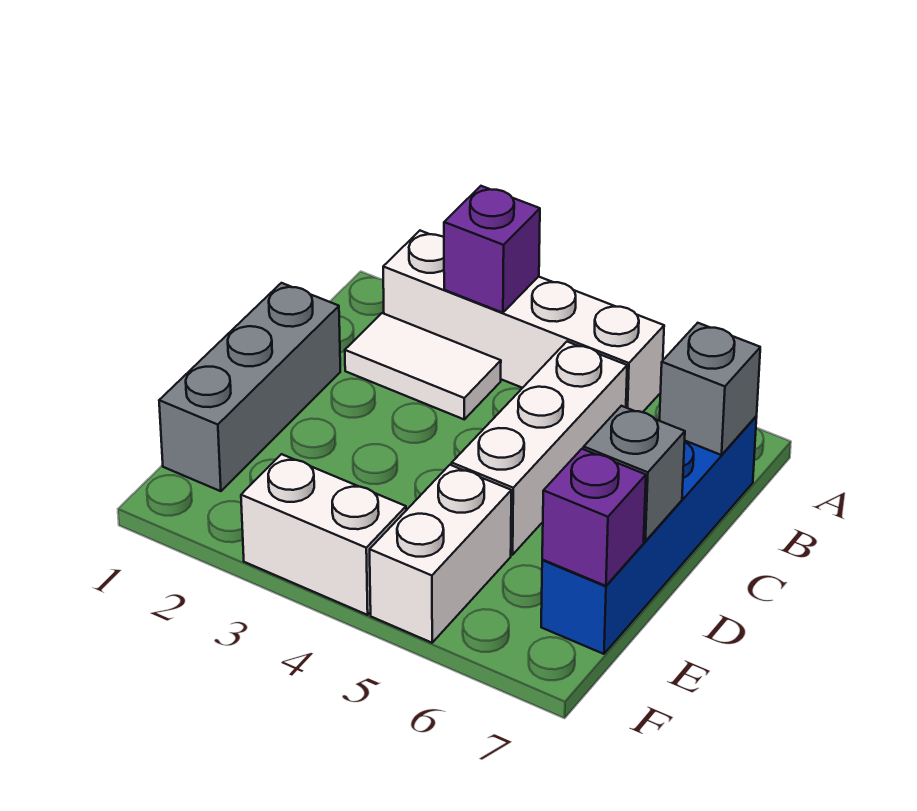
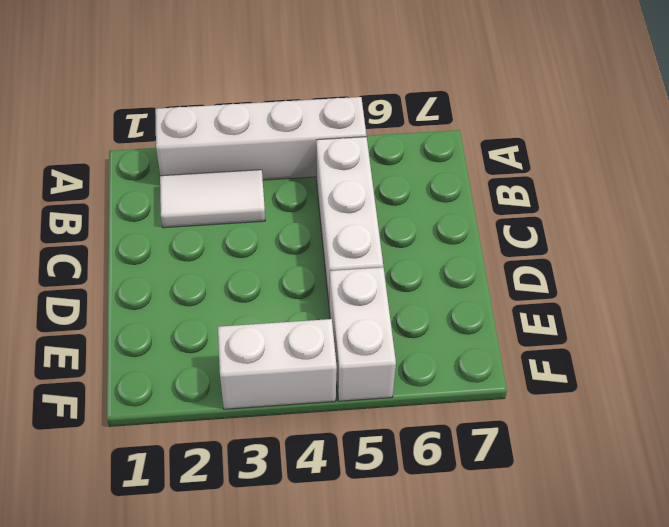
none -> blue 1x4 brick [541,416,757,654]
none -> grey 1x3 brick [159,283,340,491]

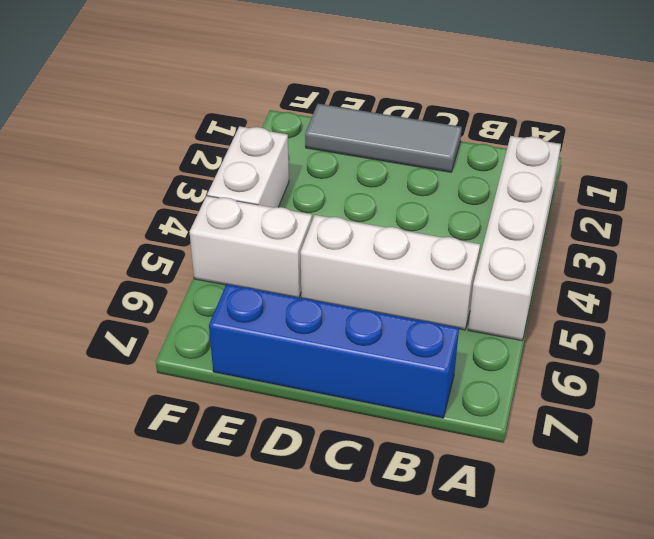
grey 1x3 tile [305,104,462,172] -> grey 1x3 brick [159,283,340,491]
none -> white 1x2 tile [345,313,501,419]
none -> purple 1x1 brick [444,186,540,313]

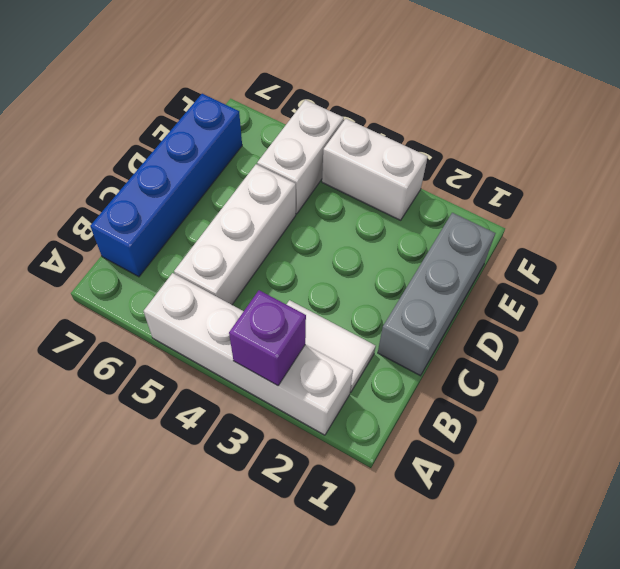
none -> grey 1x1 brick [659,323,760,455]
none -> grey 1x1 brick [584,406,685,541]

